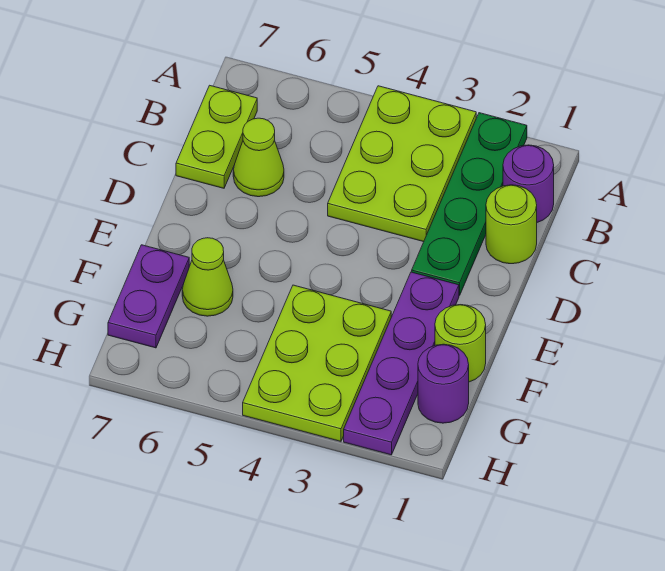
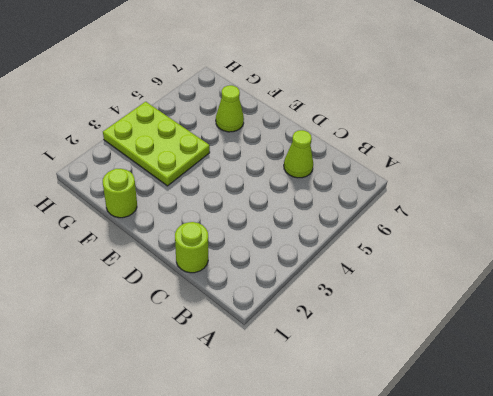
none -> green 1x4 plate [412,113,527,295]
none -> lime 2x3 plate [328,86,476,242]
none -> purple 1x1 round brick [503,145,554,222]

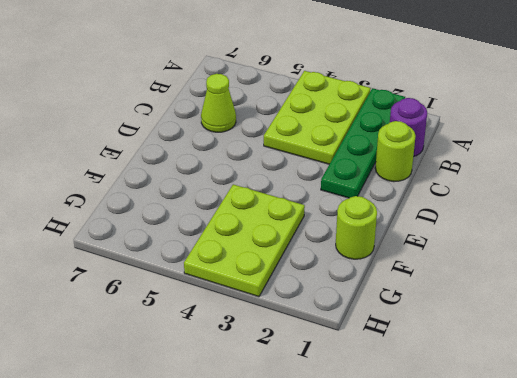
none -> lime 1x2 plate [176,85,257,188]
none -> purple 1x4 plate [344,272,459,455]
none -> lime 1x1 cone [182,238,233,316]

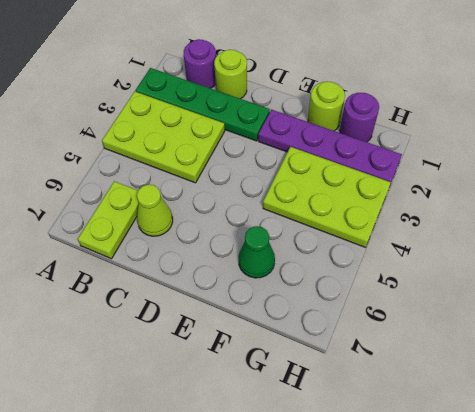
lime 1x2 plate [78,181,139,259] -> lime 1x2 plate turned to [176,85,257,188]
green 1x1 cone [238,226,275,278] -> lime 1x1 cone [182,238,233,316]
none -> purple 1x2 plate [108,245,189,348]

